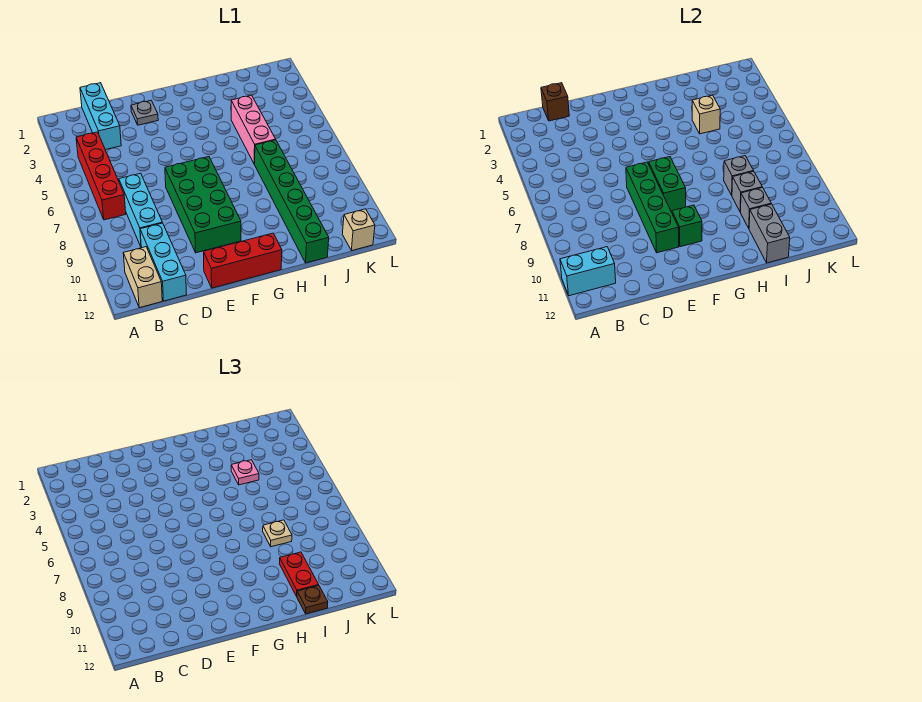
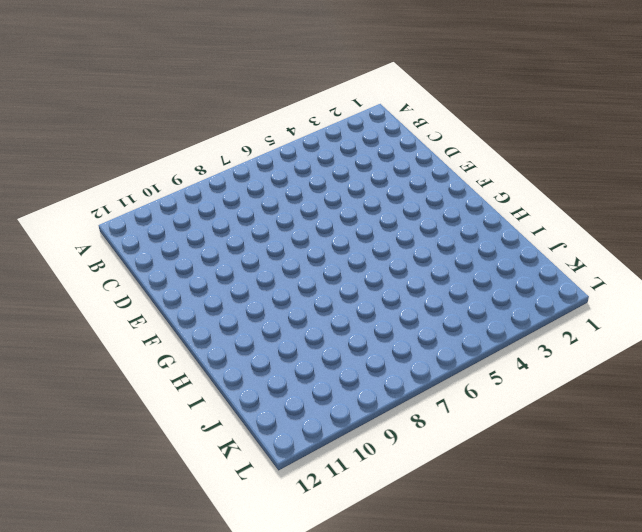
none -> red 1x4 brick [76,132,126,220]
none -> tan 1x2 brick [123,247,162,308]
none -> cyan 1x3 brick [80,83,121,150]

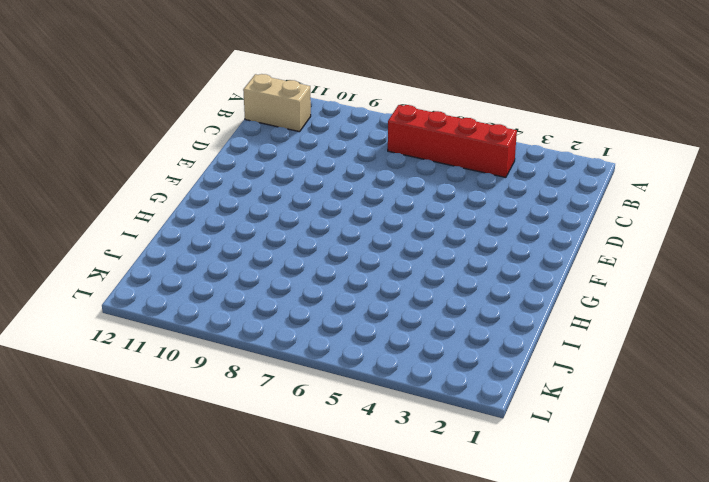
none -> cyan 1x3 brick [80,83,121,150]
none -> cyan 1x3 brick [119,173,162,247]
none -> cyan 1x3 brick [140,223,187,301]

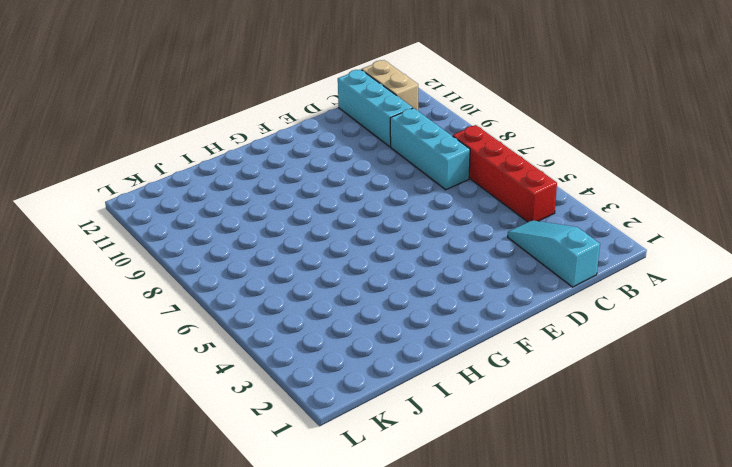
cyan 1x3 slope [508,220,600,287] -> cyan 1x3 brick [80,83,121,150]
none -> grey 1x1 plate [131,101,158,125]
none -> green 2x4 brick [165,157,241,253]
none -> red 1x3 brick [204,233,282,288]

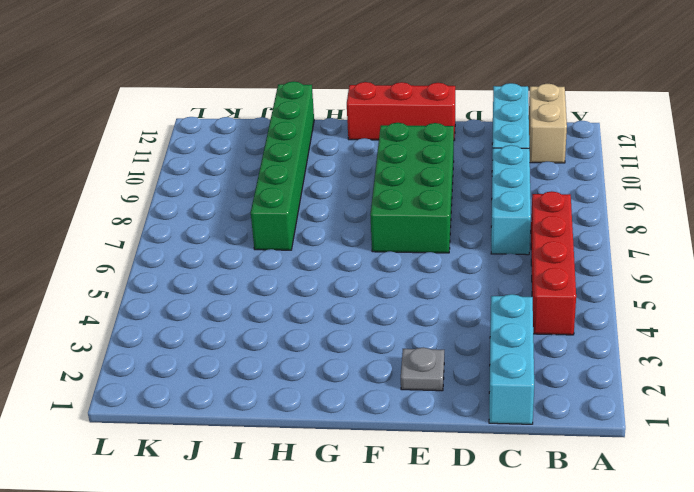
none -> pink 1x3 brick [231,95,276,164]
none -> tan 1x1 brick [342,209,375,251]
none -> cyan 1x2 brick [560,247,616,296]

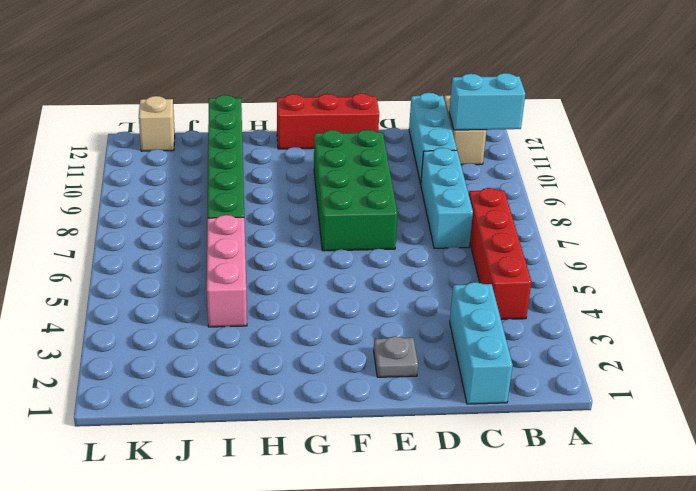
none -> brown 1x1 brick [541,83,569,121]
none -> green 1x4 brick [626,162,679,253]
none -> green 1x2 brick [649,157,686,211]

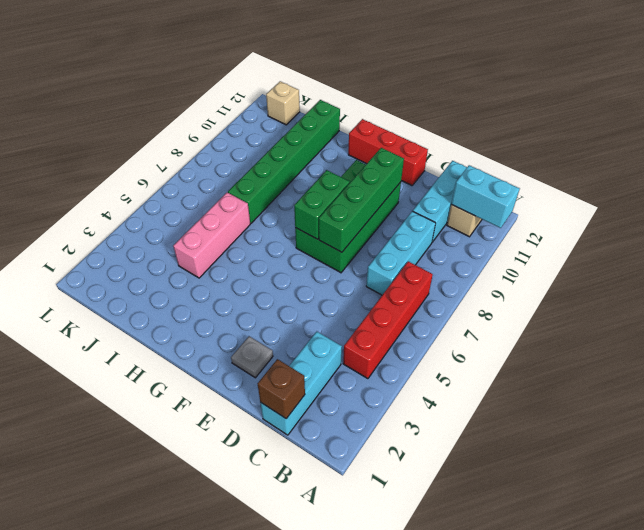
none -> green 1x1 brick [672,205,702,247]
none -> tan 1x1 brick [692,95,720,134]
none -> grey 1x1 brick [724,156,753,195]

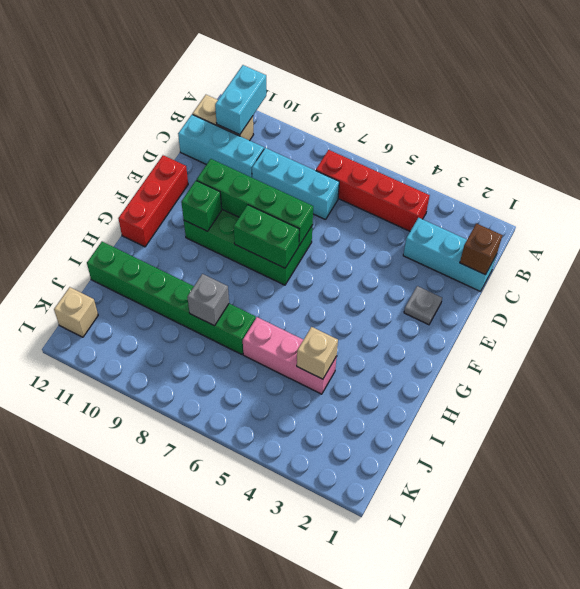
none -> grey 1x1 brick [732,171,762,212]
none -> grey 1x1 brick [741,188,771,228]
none -> grey 1x2 brick [749,204,790,263]

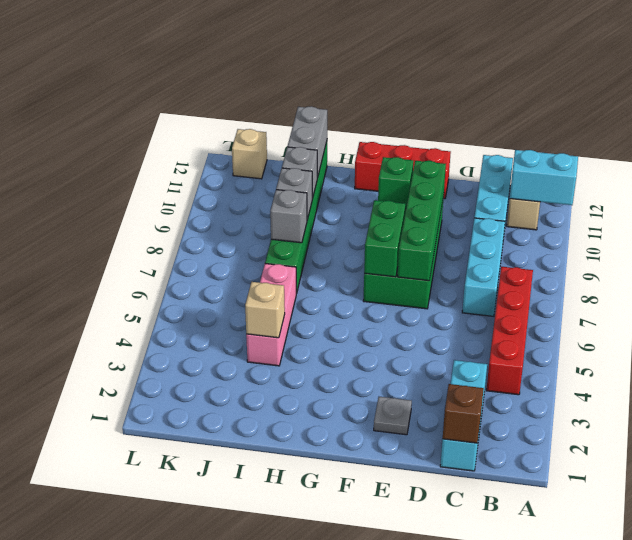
none -> pink 1x1 plate [231,460,259,485]
none -> tan 1x1 plate [263,520,292,547]
none -> red 1x2 plate [280,552,319,596]

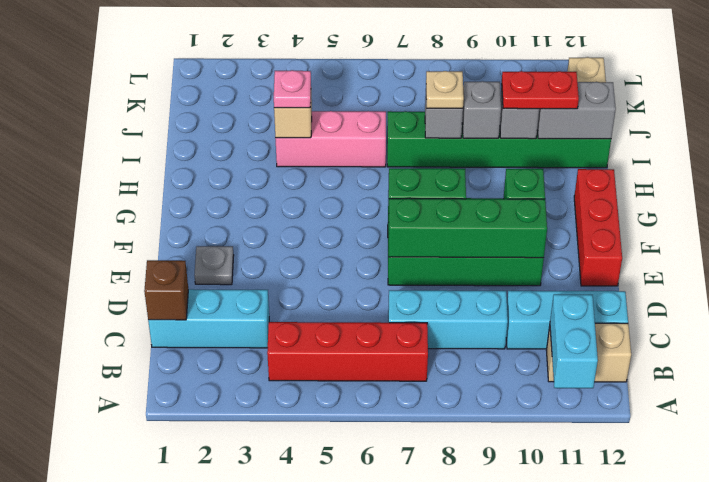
none -> brown 1x1 plate [297,586,328,614]

